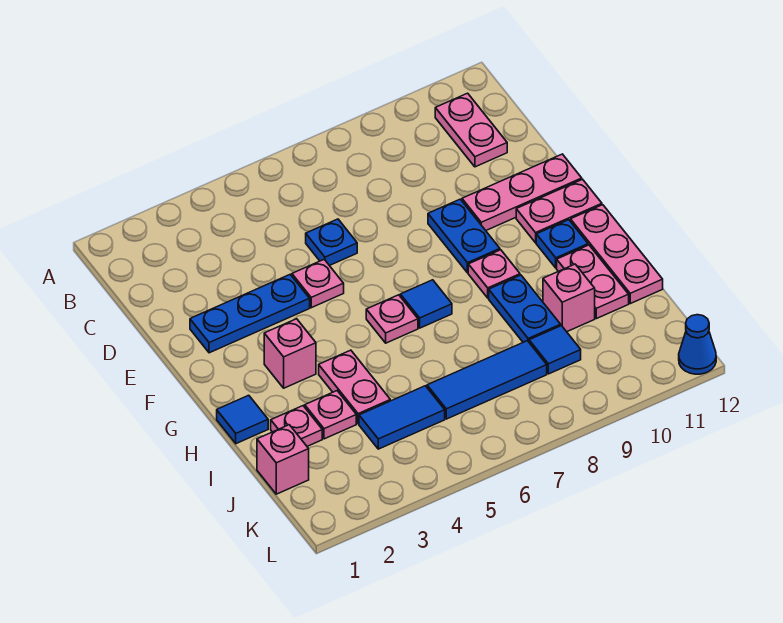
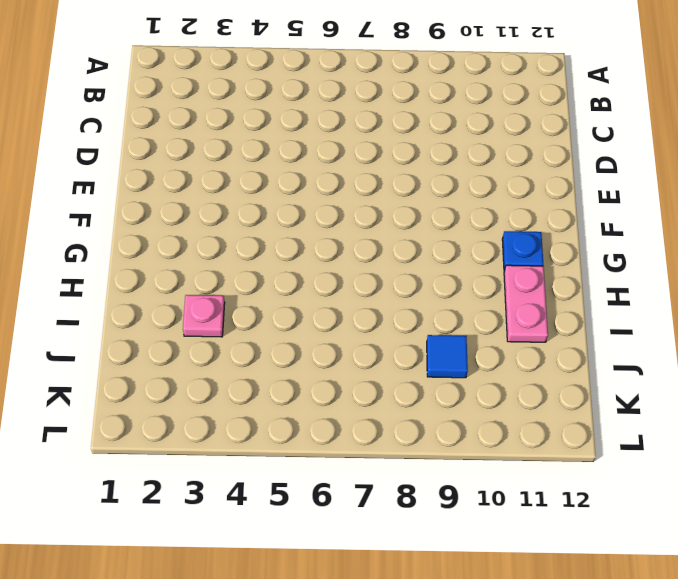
none -> pink 1x2 plate [435,93,507,167]
none -> blue 1x1 plate [306,219,357,266]
none -> blue 1x3 plate [190,275,310,353]

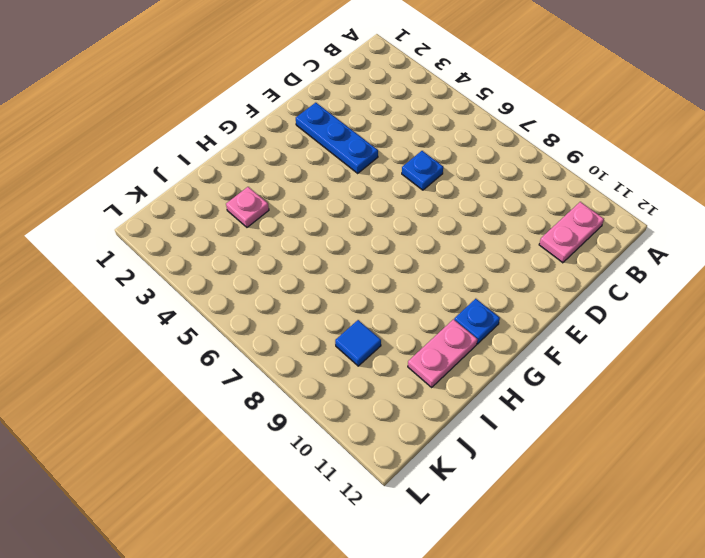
none -> pink 1x1 plate [292,260,344,308]
none -> blue 1x2 plate [428,199,500,273]
none -> pink 1x3 plate [462,154,582,230]

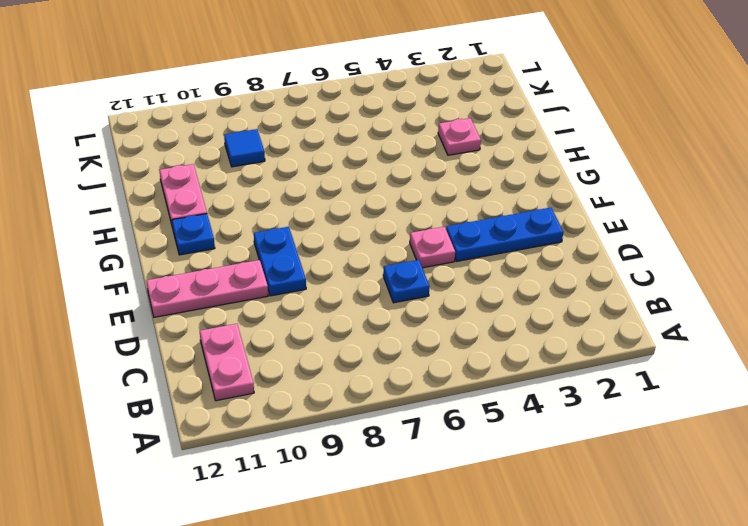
none -> pink 1x2 plate [516,179,602,243]
none -> pink 1x1 brick [264,319,316,388]
none -> pink 1x1 plate [366,295,418,343]

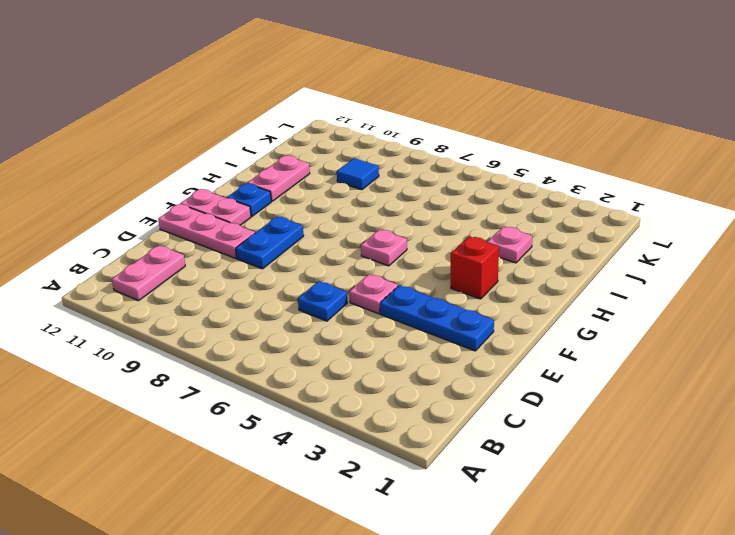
red 1x1 brick [451,236,499,299] -> pink 1x1 brick [264,319,316,388]
none -> blue 1x1 tile [400,280,452,328]
none -> pink 1x1 plate [468,250,520,298]
none -> pink 1x3 plate [571,205,663,304]

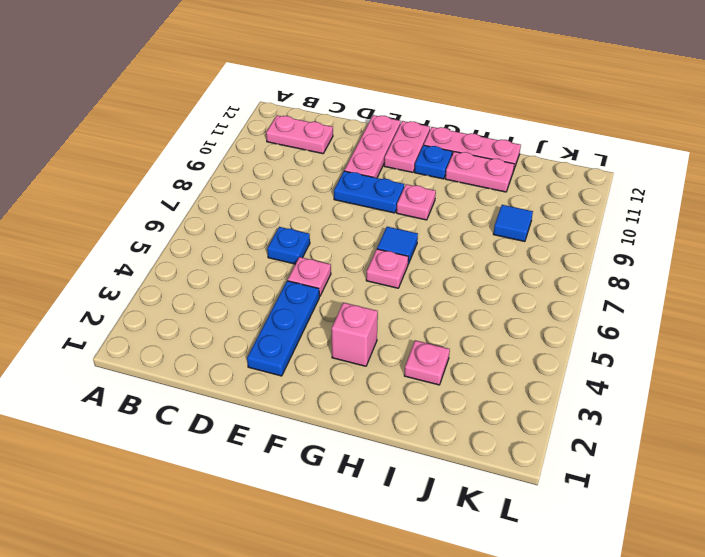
none -> blue 1x1 tile [217,395,268,444]
none -> pink 1x2 plate [319,350,390,424]
none -> blue 1x2 plate [489,275,561,342]

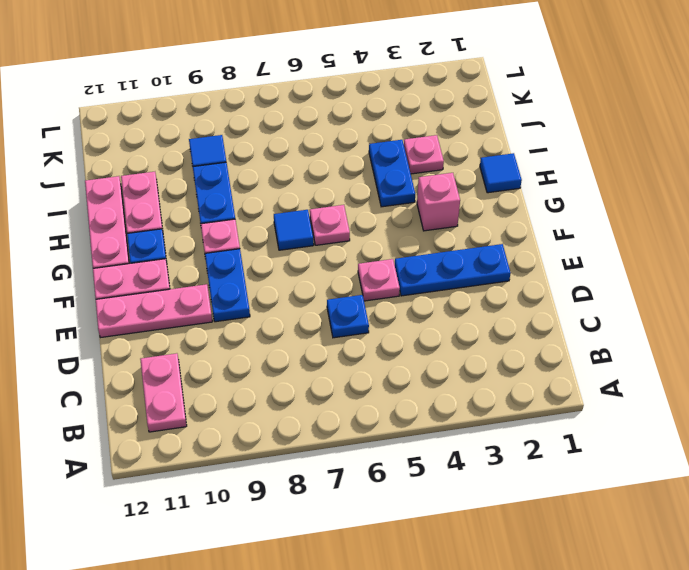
blue 1x2 plate [369,140,415,207] -> pink 1x2 plate [319,350,390,424]
none -> pink 1x1 plate [271,406,322,446]
none -> pink 1x1 brick [543,264,595,332]
none -> pink 1x1 brick [257,425,309,494]

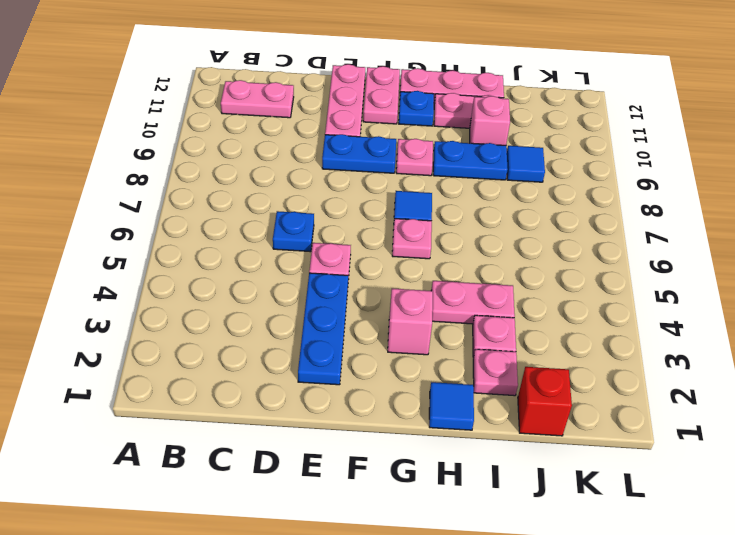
red 1x1 brick [518,367,572,436] -> pink 1x1 brick [257,425,309,494]
none -> blue 1x2 tile [359,386,445,449]
none -> blue 1x3 tile [427,341,547,419]
none -> blue 1x1 cone [679,315,716,374]

